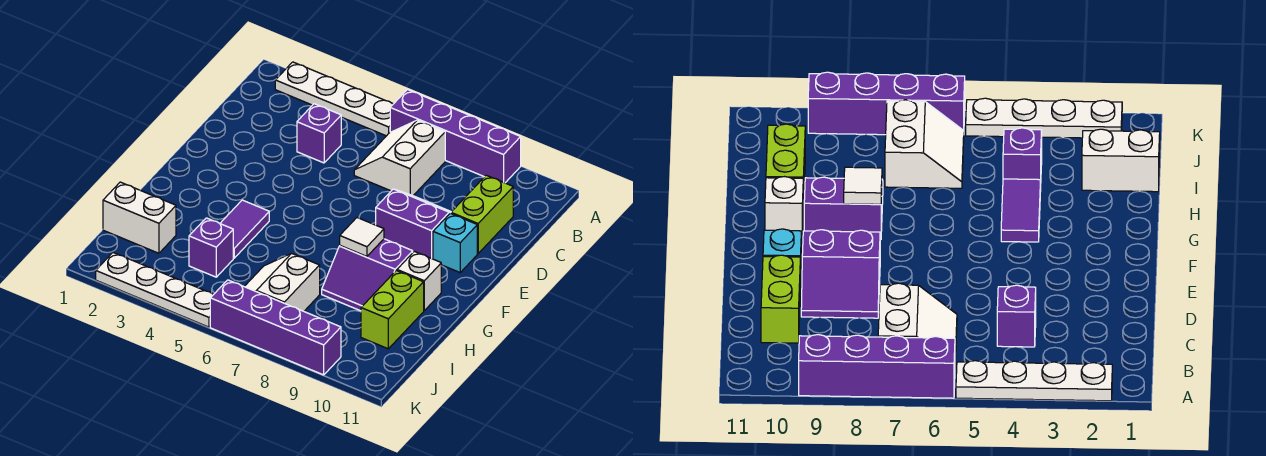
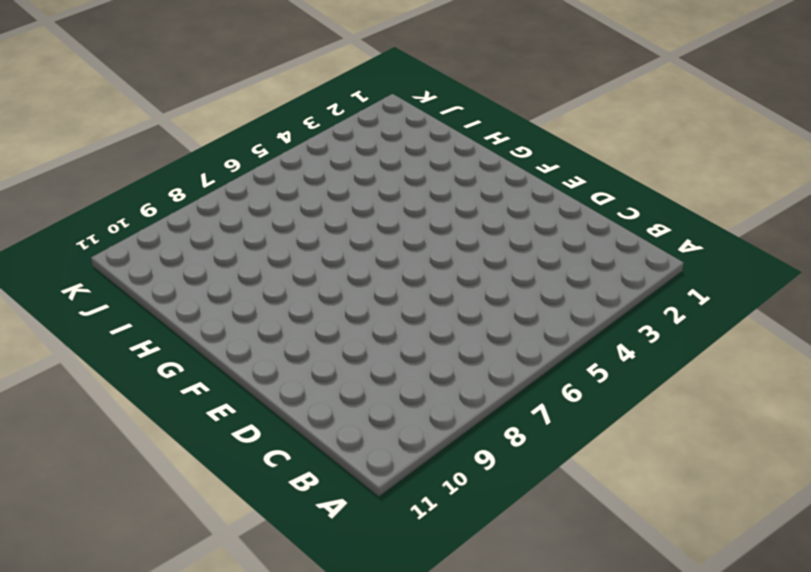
none -> white 1x4 plate [275,62,393,136]
none -> purple 1x4 brick [390,89,521,183]
none -> white 2x2 slope [354,120,445,196]

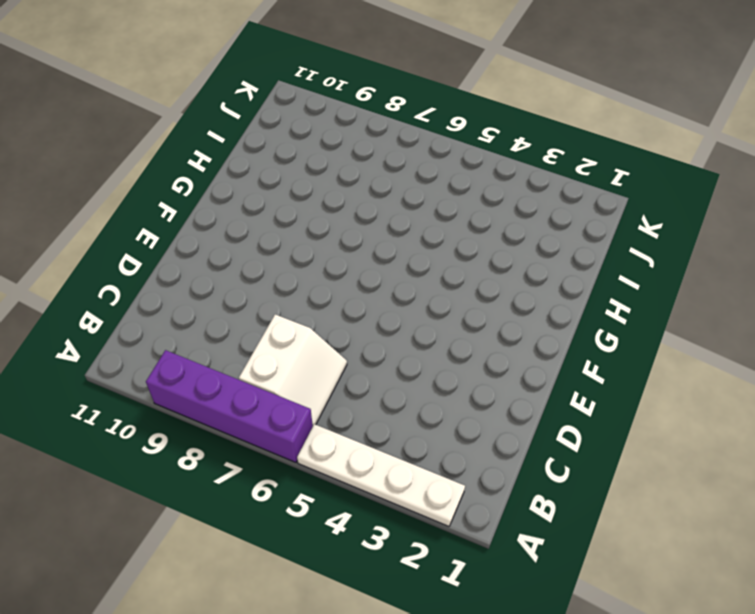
none -> purple 1x1 brick [297,104,341,163]
none -> lime 1x2 brick [451,175,513,253]
none -> purple 2x2 slope [376,189,451,259]

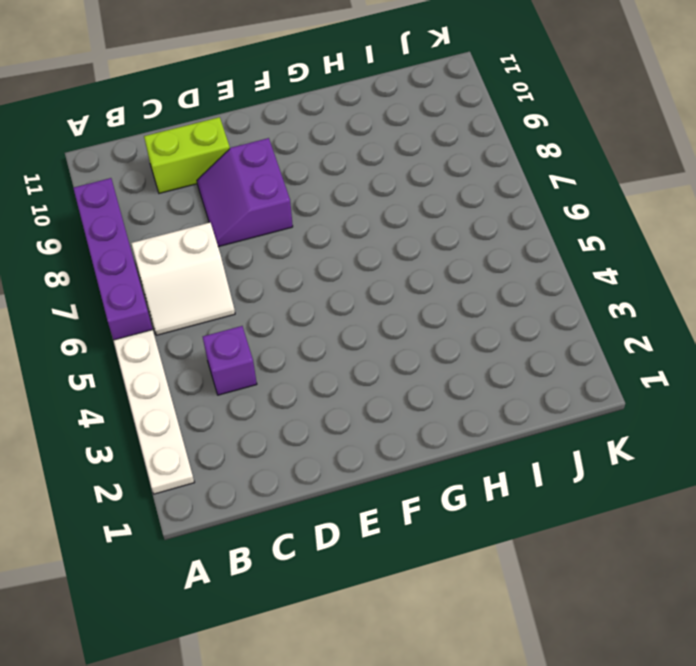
none -> cyan 1x1 brick [433,213,477,272]
none -> purple 1x2 tile [220,200,269,258]
none -> purple 2x2 slope [322,239,413,311]

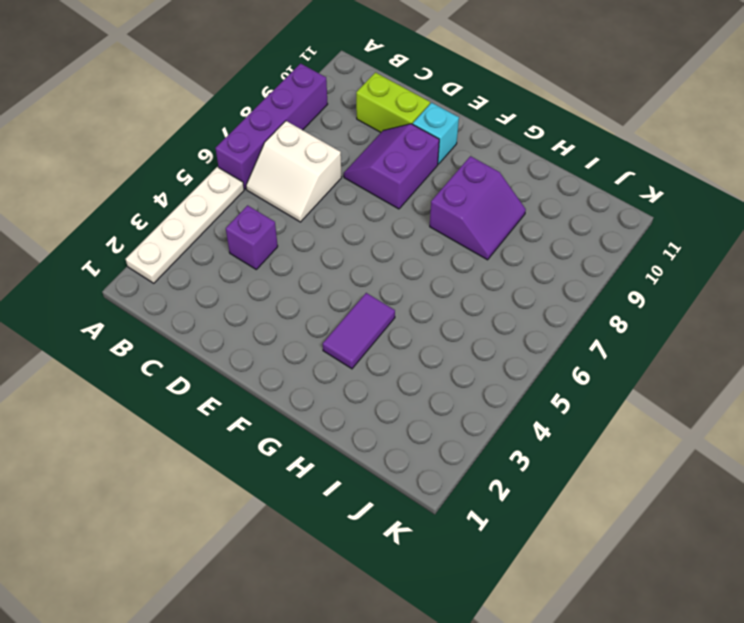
purple 1x2 tile [323,293,395,369] -> purple 1x2 tile turned to [220,200,269,258]
none -> white 1x1 brick [397,251,441,310]
none -> lime 1x2 brick [361,270,424,349]
none -> white 1x2 brick [103,182,176,253]

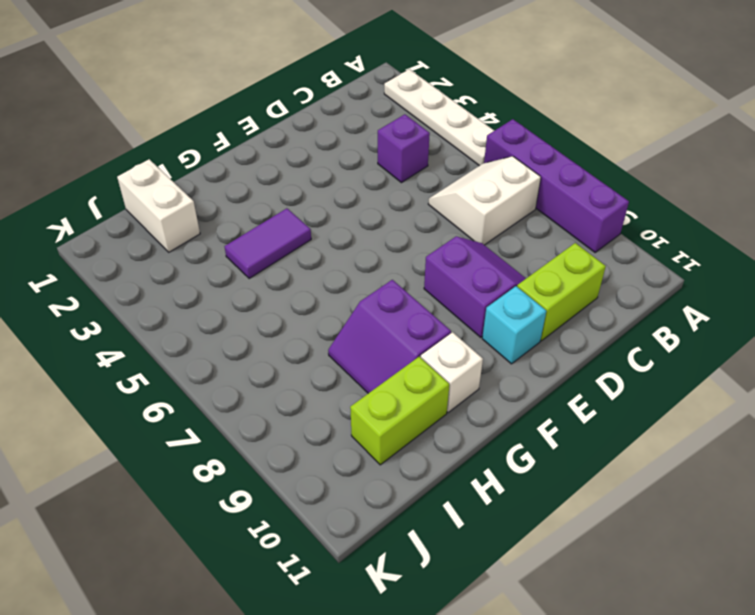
none -> purple 1x1 brick [189,218,233,277]
none -> white 2x2 slope [244,253,320,311]
none -> white 1x4 plate [96,253,214,327]

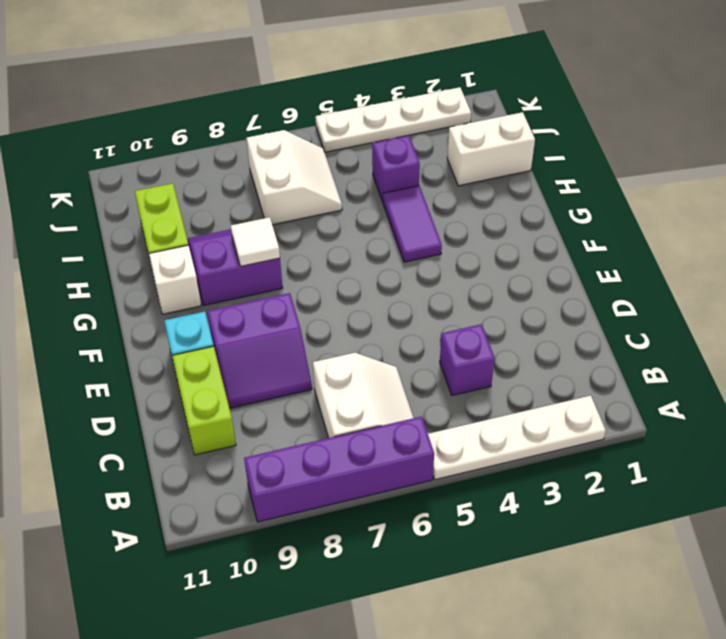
none -> purple 1x4 brick [210,280,341,375]

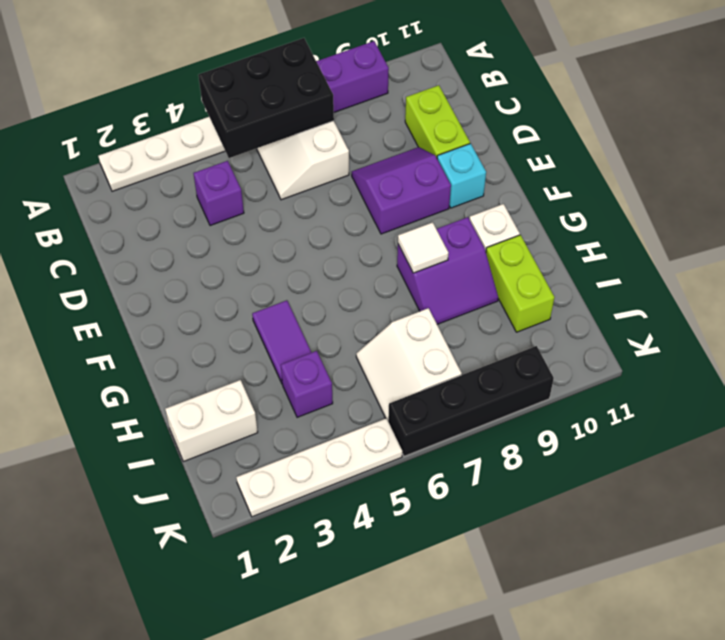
black 2x3 brick [198,38,334,158] -> none
black 1x4 brick [388,346,554,456] -> purple 1x4 brick [210,280,341,375]

